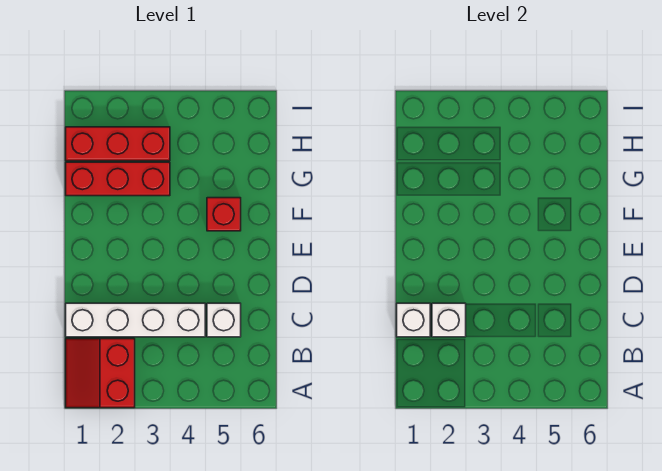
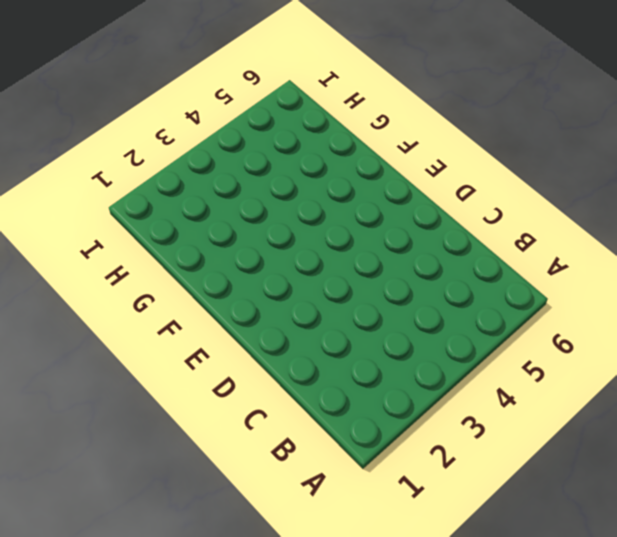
none -> red 2x2 slope [66,339,135,408]
none -> white 1x4 brick [66,303,205,337]

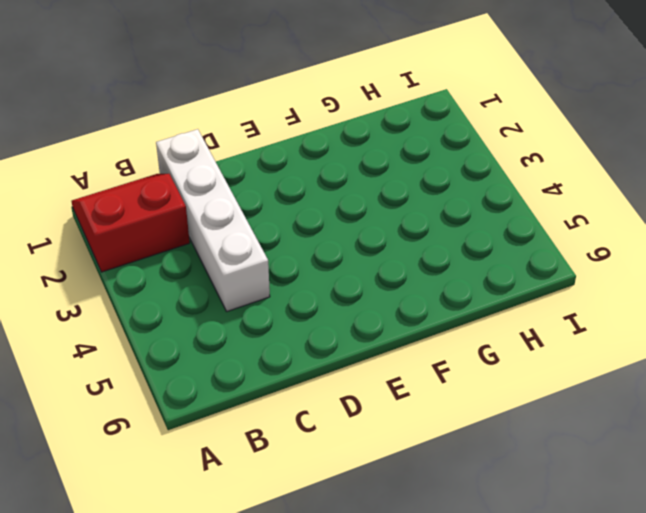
none -> white 1x1 brick [207,303,241,337]
none -> red 1x1 brick [207,198,241,231]

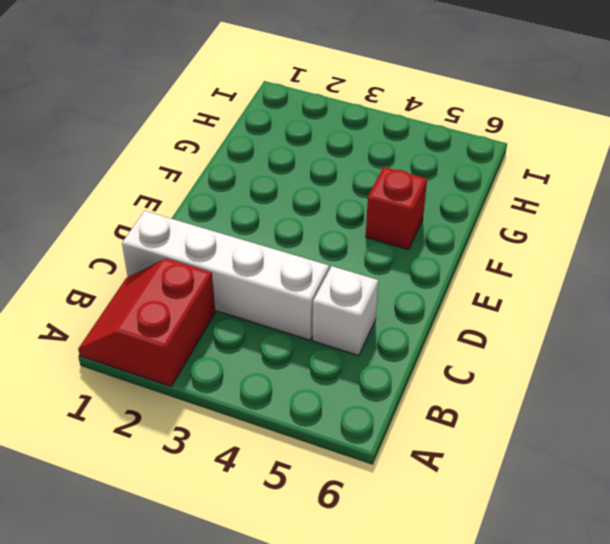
none -> red 1x3 brick [66,162,170,196]
none -> red 1x3 brick [66,127,170,161]

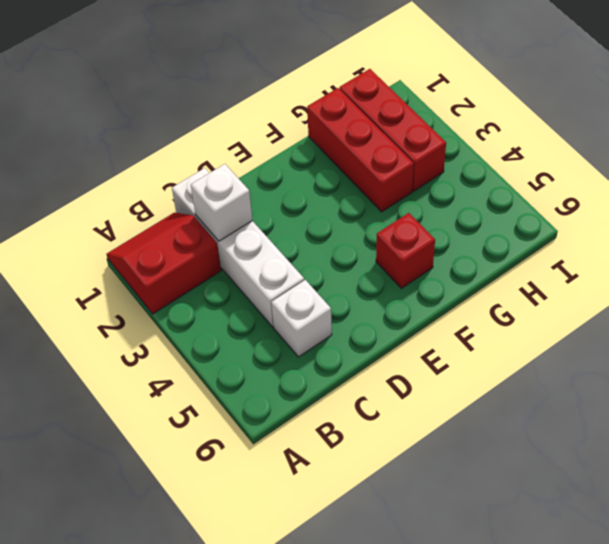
none -> white 1x1 brick [397,303,430,337]

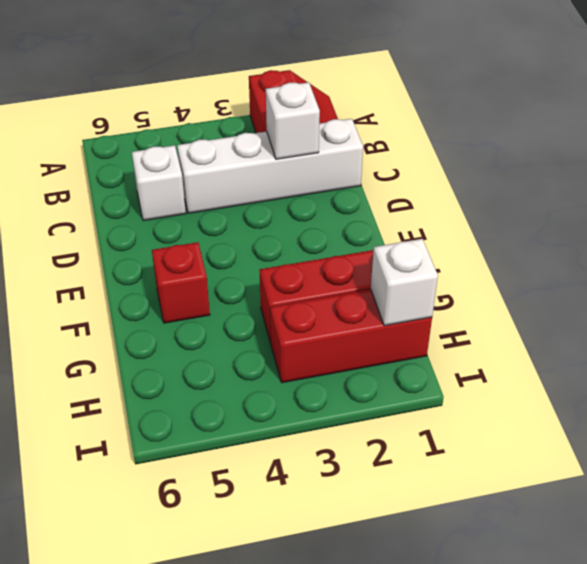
white 1x1 brick [371,239,438,326] -> white 1x1 brick moved to [397,303,430,337]

